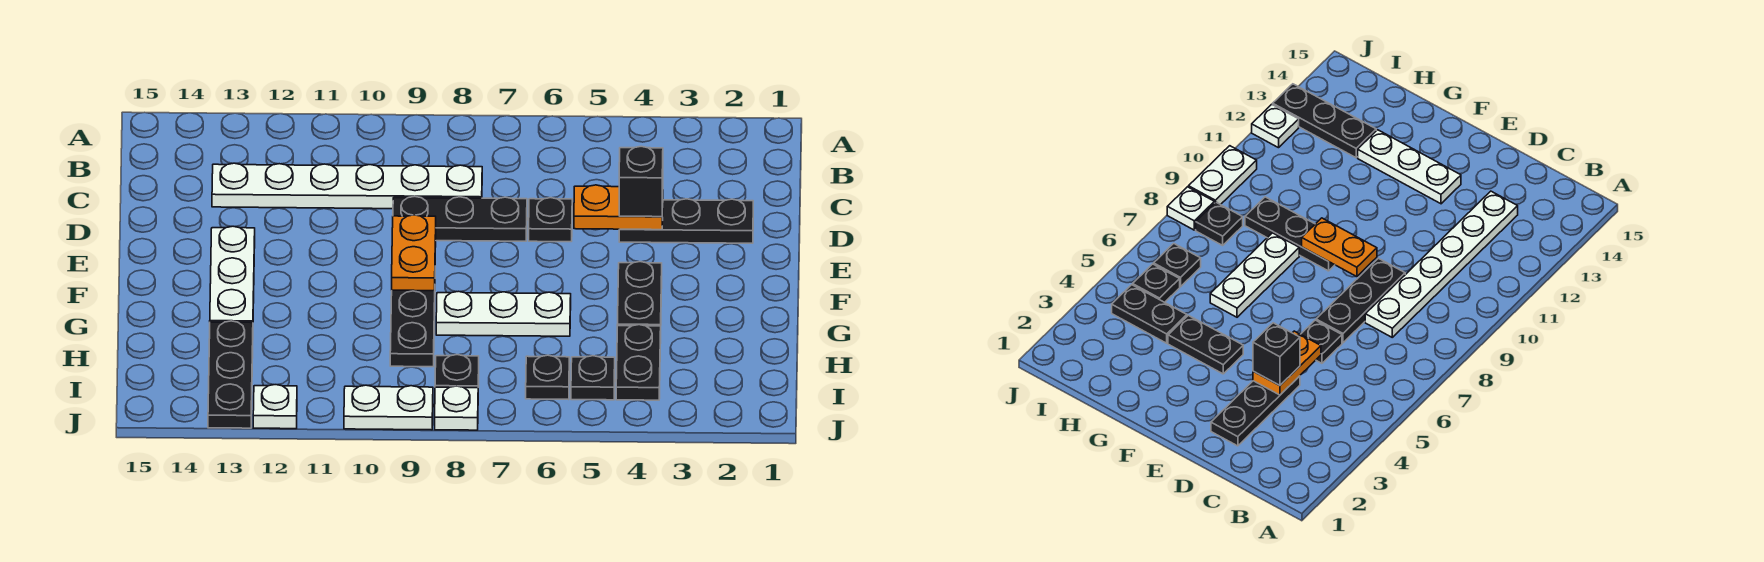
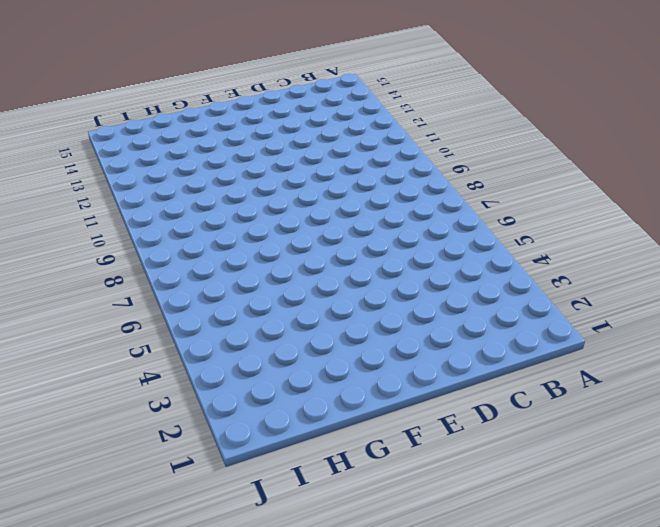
none -> white 1x6 plate [212,163,482,209]
none -> black 1x3 plate [619,199,753,243]
none -> black 1x1 plate [529,198,572,242]

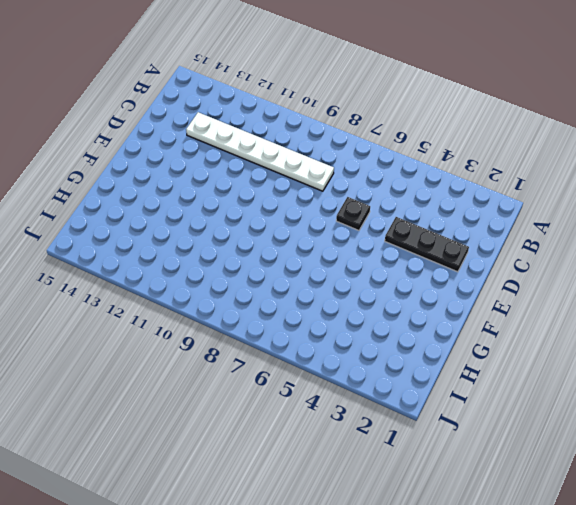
none -> black 1x3 plate [393,196,527,241]
none -> white 1x3 plate [210,226,255,323]
none -> black 1x2 plate [617,262,662,326]

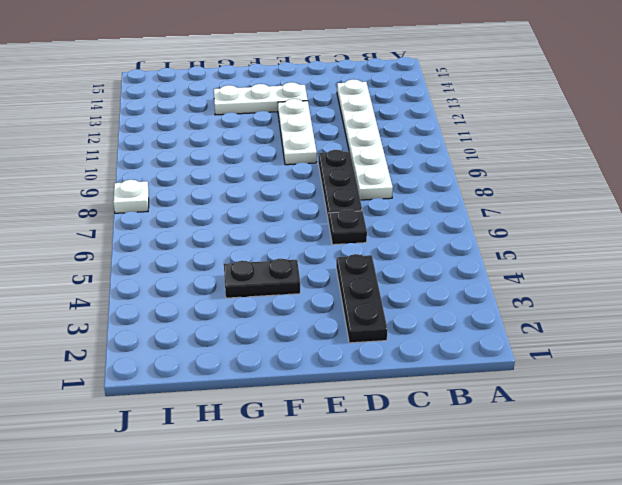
white 1x3 plate [278,99,317,165] -> white 1x3 plate moved to [436,291,571,336]
none -> black 1x3 plate [390,290,435,367]
none -> black 1x2 plate [616,325,661,400]
none -> black 1x3 plate [208,321,253,428]

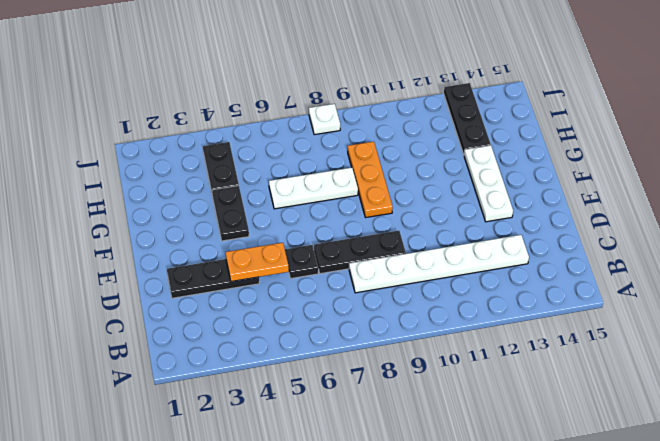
orange 1x3 plate [348,142,393,218] -> black 1x3 plate [390,290,435,367]
none -> black 1x1 plate [571,356,615,400]
none -> black 1x1 plate [526,355,569,400]
none -> black 1x1 plate [435,355,479,388]

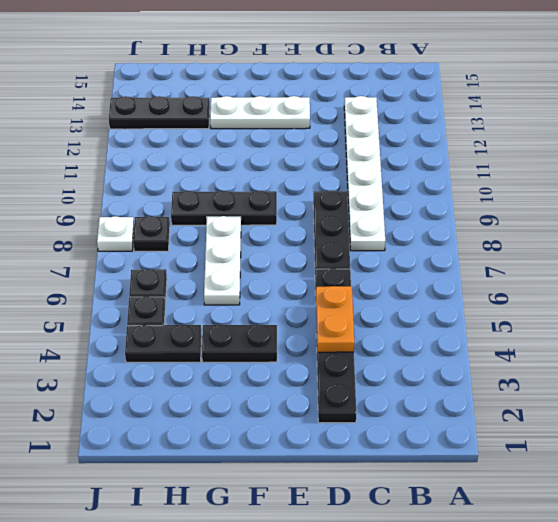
none -> white 1x2 plate [344,385,433,430]
none -> white 1x1 plate [253,385,297,429]
none -> orange 1x2 plate [392,215,436,291]

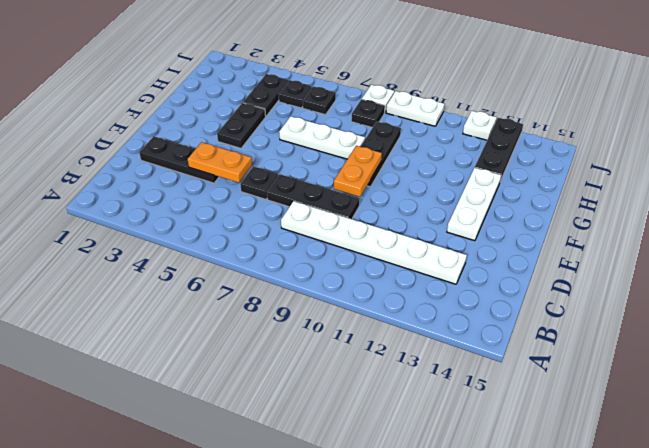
none -> black 1x1 brick [619,146,663,217]

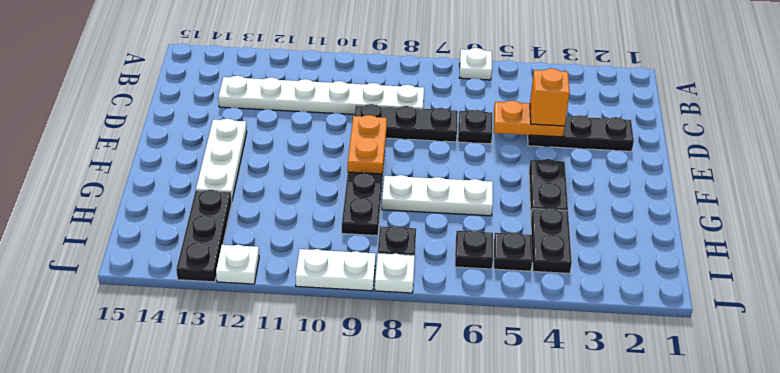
white 1x1 plate [460,48,492,80] -> none
orange 1x1 brick [530,68,570,126] -> black 1x1 brick [619,146,663,217]

